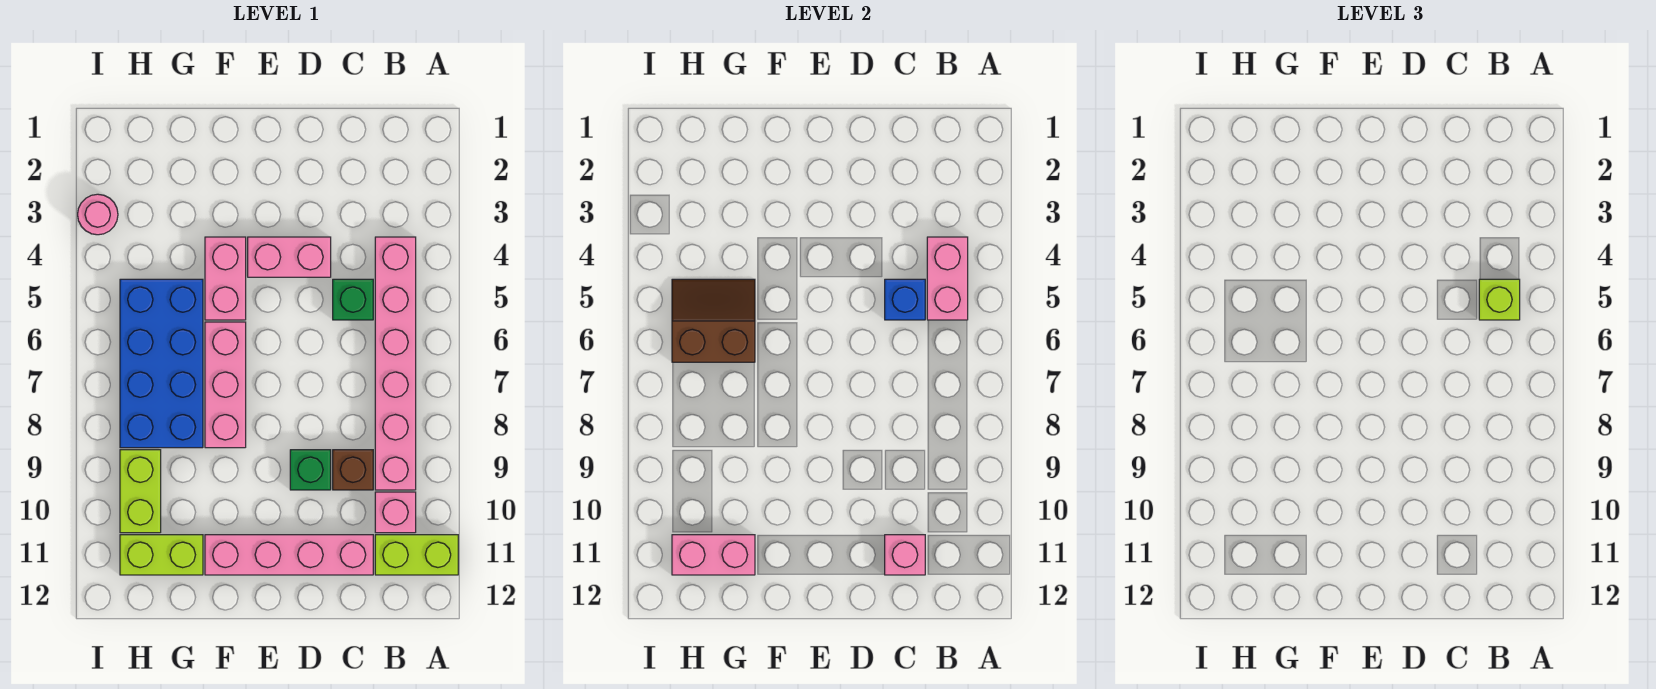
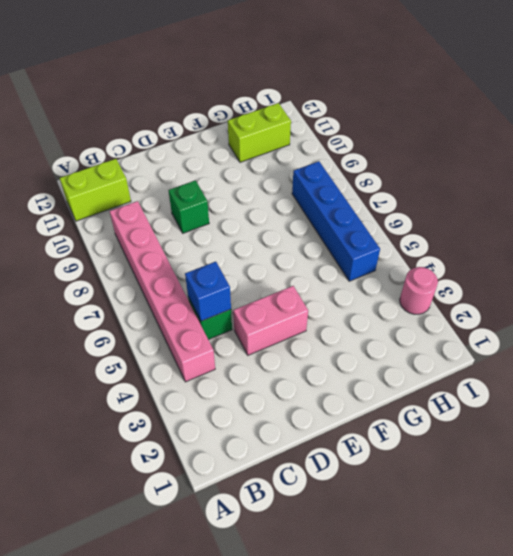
blue 1x4 brick [292,161,380,281] -> blue 2x4 brick [120,279,203,448]
none -> pink 1x1 brick [375,492,416,533]
none -> brown 1x1 brick [333,450,373,490]
none -> pink 1x4 brick [205,535,373,575]

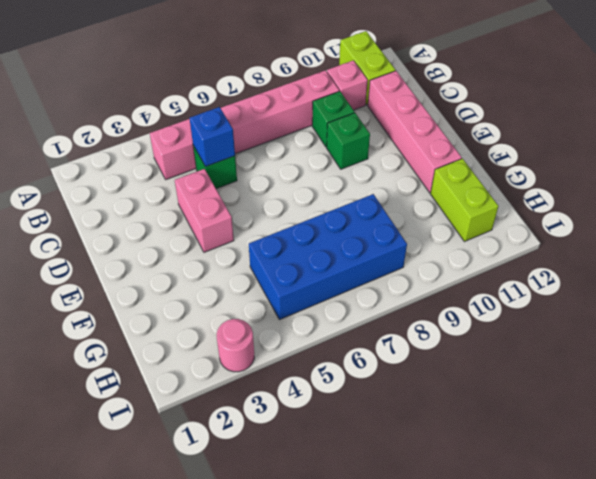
green 1x1 brick [312,91,354,147] -> brown 1x1 brick [333,450,373,490]
none -> pink 1x2 brick [205,237,246,320]
none -> pink 1x3 brick [205,322,246,448]
none -> lime 1x2 brick [120,450,161,533]

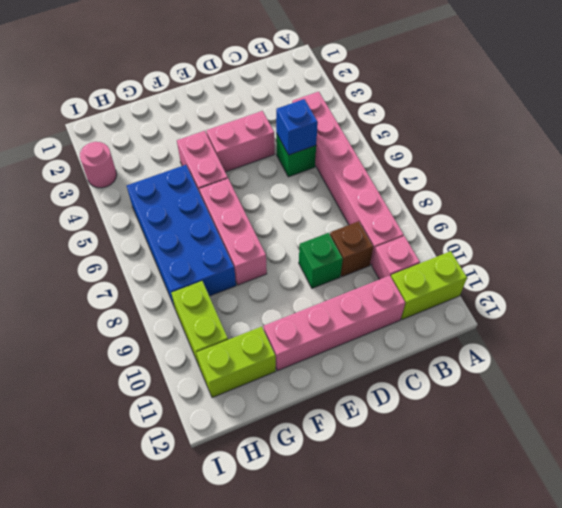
none -> pink 1x2 brick [927,237,968,320]
none -> pink 1x1 brick [885,535,925,575]
none -> brown 2x2 slope [672,279,755,362]

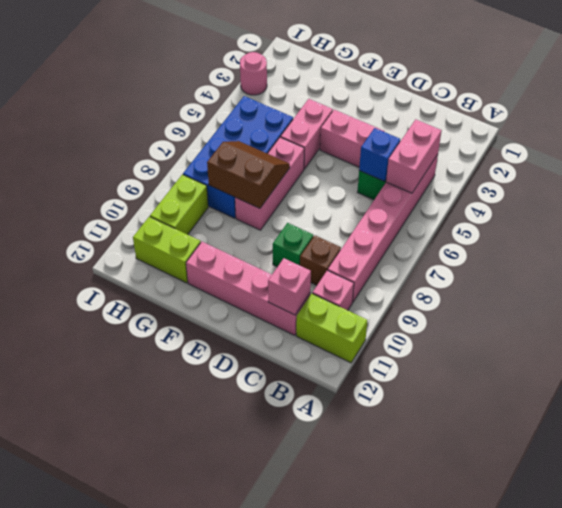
brown 2x2 slope [207,141,290,208] -> brown 2x2 slope moved to [672,279,755,362]
none -> pink 1x2 brick [672,535,755,575]
none -> lime 1x1 brick [1479,279,1520,320]

